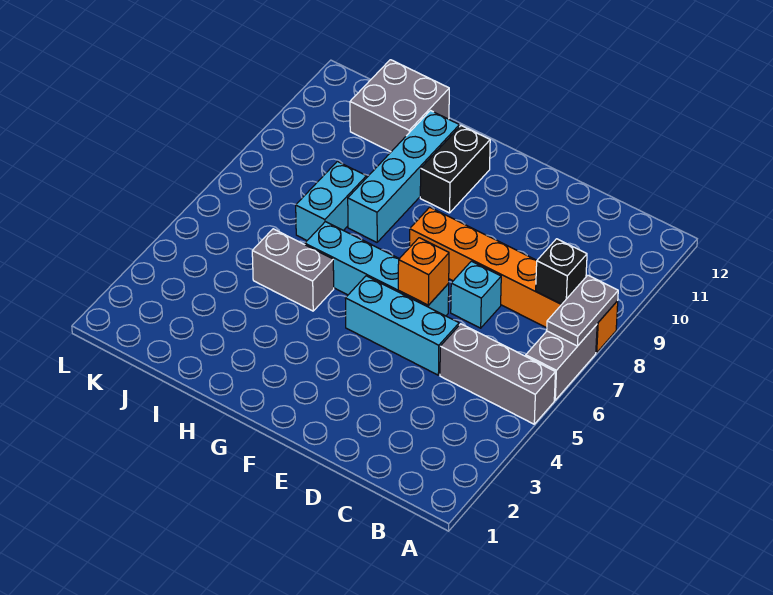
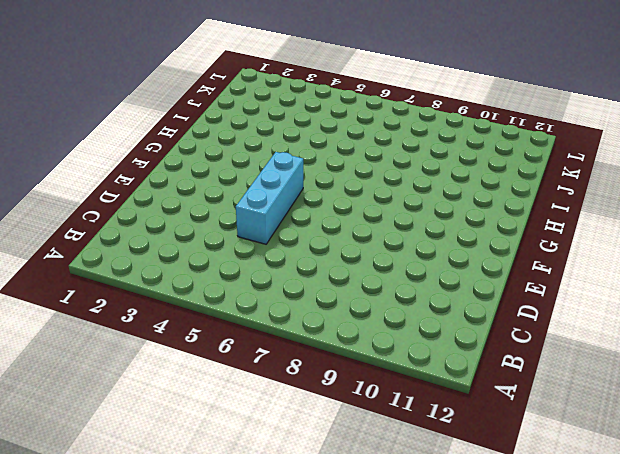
none -> grey 1x3 brick [440,324,555,424]
none -> grey 1x2 brick [526,325,597,400]
none -> orange 1x6 brick [410,207,618,353]

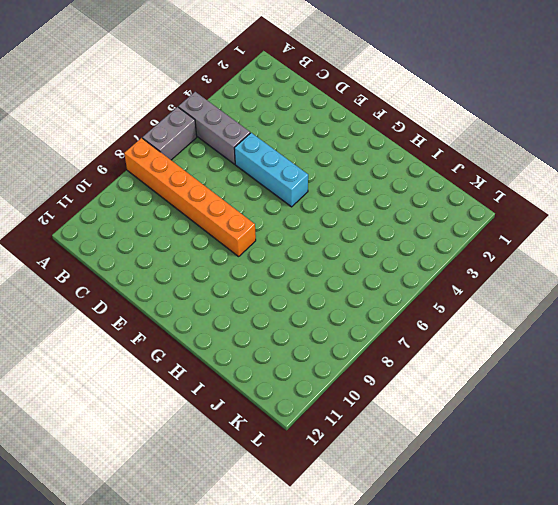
none -> cyan 1x1 brick [451,261,501,328]
none -> cyan 1x4 brick [305,222,449,316]
none -> black 1x2 brick [420,126,490,213]

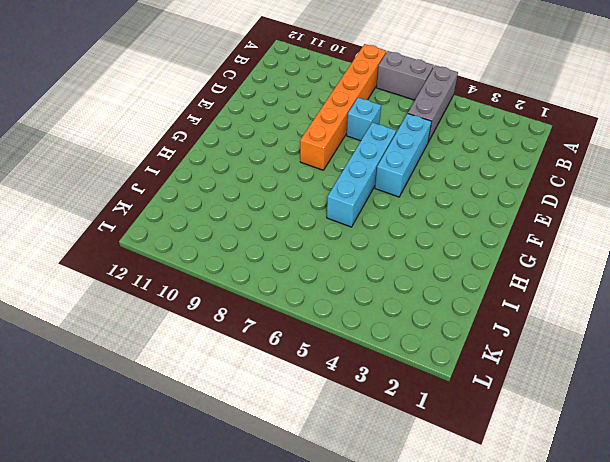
none -> black 1x2 brick [420,126,490,213]
none -> grey 1x2 brick [252,229,334,311]
none -> cyan 1x4 brick [348,111,459,242]

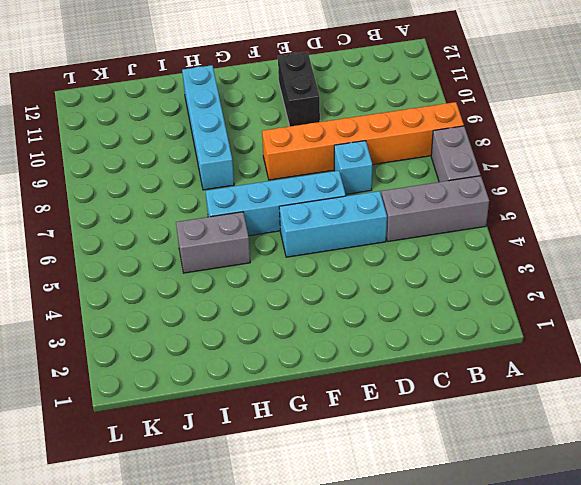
black 1x2 brick [278,52,320,126] -> black 1x2 brick moved to [420,126,490,213]
none -> cyan 1x2 brick [296,161,366,240]
none -> grey 2x2 brick [350,60,449,152]
none -> grey 1x2 plate [547,275,618,346]

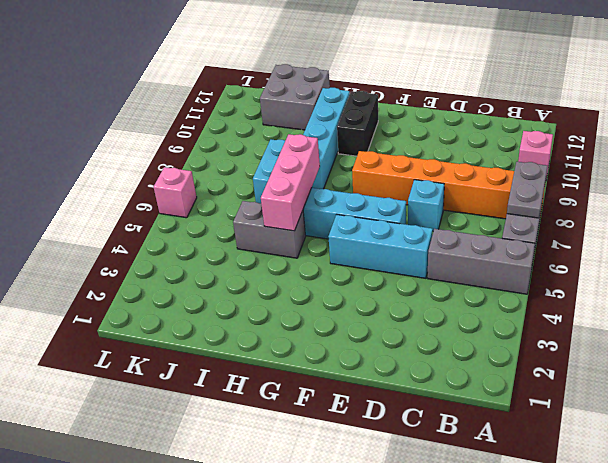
pink 1x1 brick [518,131,553,181] -> none
pink 1x3 brick [261,134,320,231] -> none
pink 1x1 brick [154,167,197,218] -> none
none -> black 1x1 brick [536,239,587,304]
none -> orange 1x1 brick [398,238,449,305]

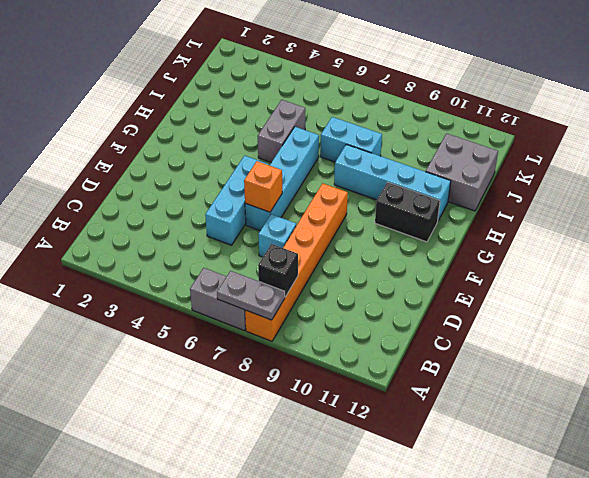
none -> grey 1x3 brick [440,324,555,424]

